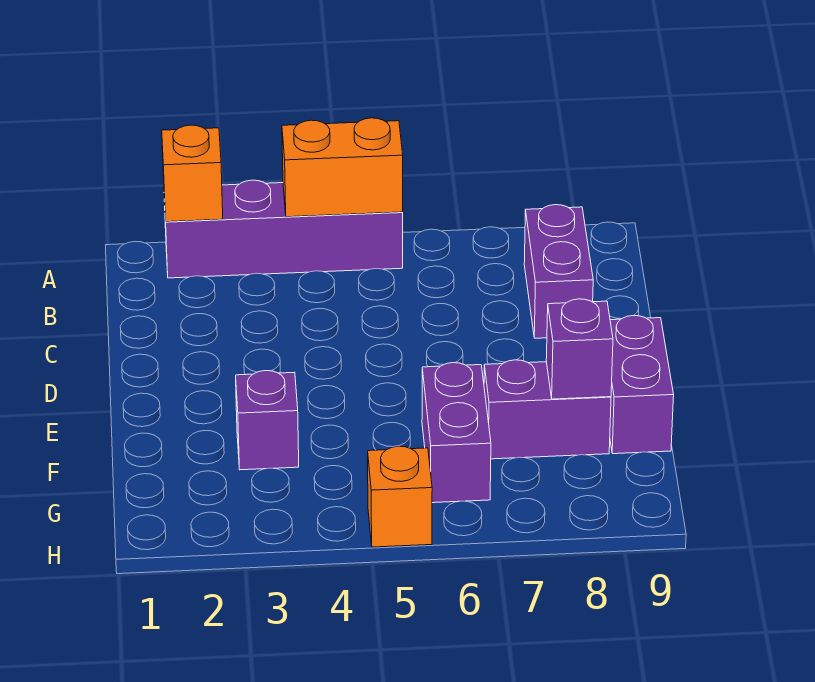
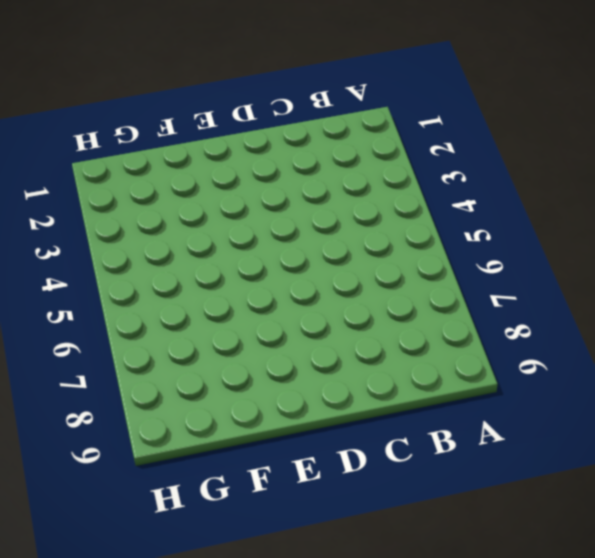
none -> purple 1x4 brick [164,180,403,278]
none -> purple 1x2 brick [524,205,593,338]

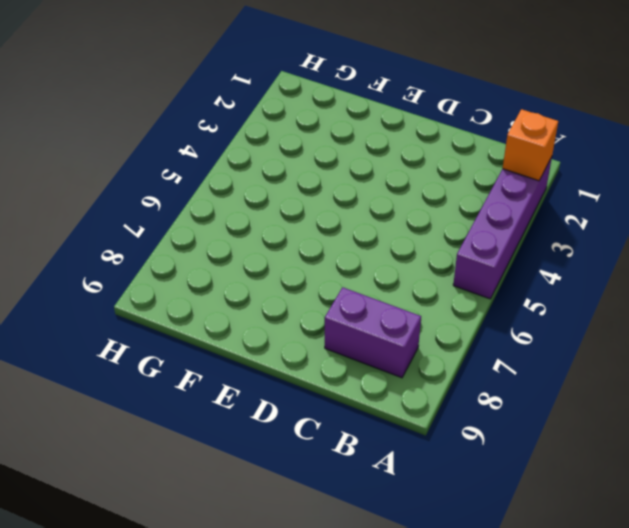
none -> purple 1x2 brick [610,316,674,454]
none -> purple 1x1 brick [236,371,299,470]

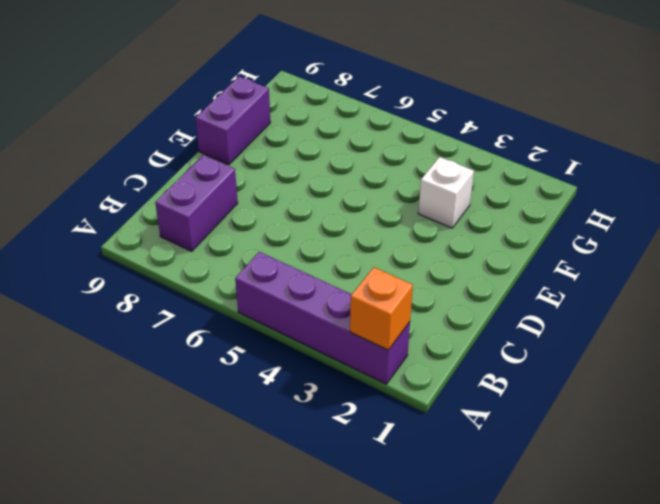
white 1x1 brick [418,157,474,228] -> purple 1x1 brick [236,371,299,470]
none -> purple 1x2 brick [422,363,491,503]
none -> purple 1x2 brick [484,360,611,459]

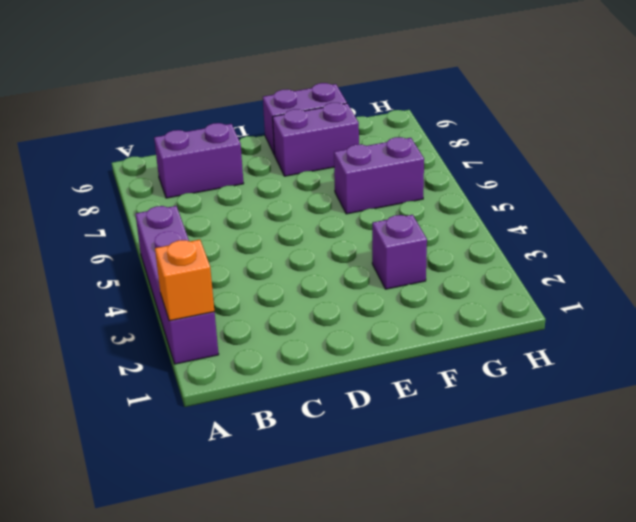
purple 1x2 brick [273,103,359,176] -> purple 1x2 brick turned to [484,360,611,459]
none -> orange 1x1 brick [368,446,432,547]
none -> orange 1x2 brick [282,118,403,217]

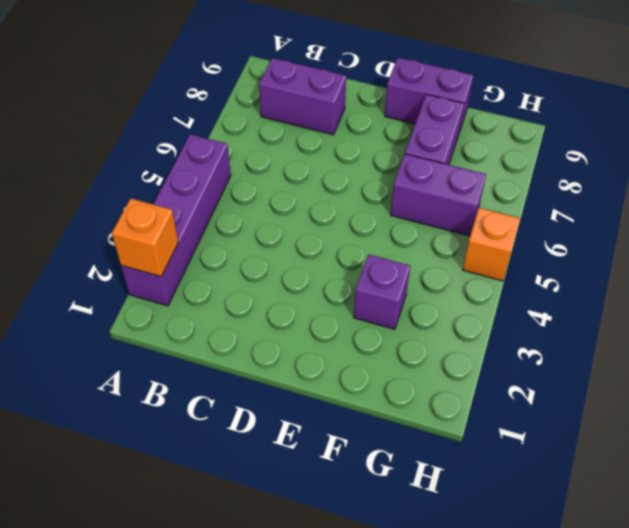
none -> orange 1x2 brick [282,118,403,217]
none -> purple 1x1 brick [546,299,613,399]

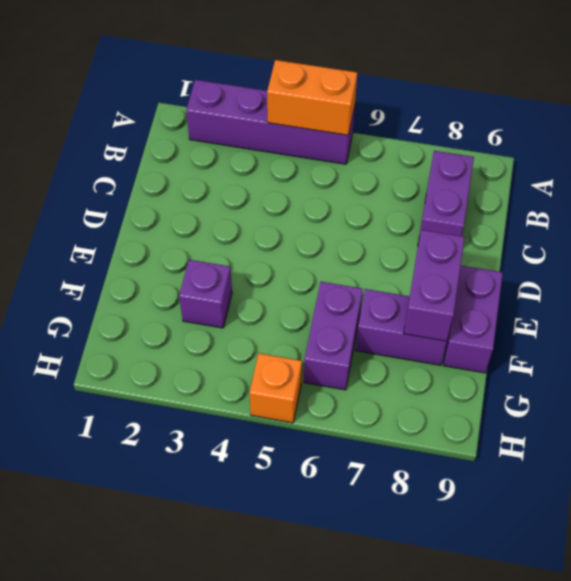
purple 1x2 brick [404,230,465,341] -> purple 1x1 brick [546,299,613,399]
none -> orange 1x1 brick [162,125,223,222]

